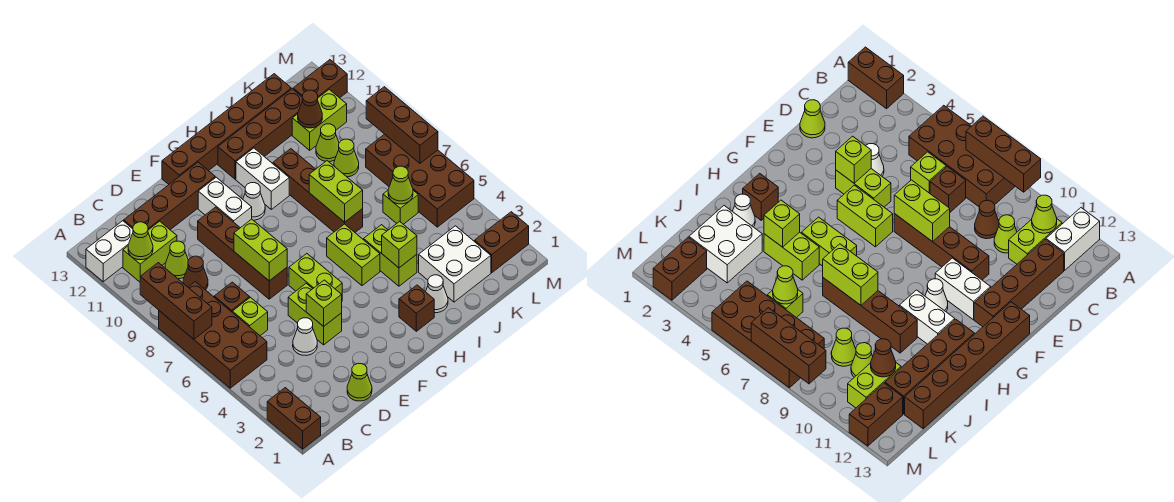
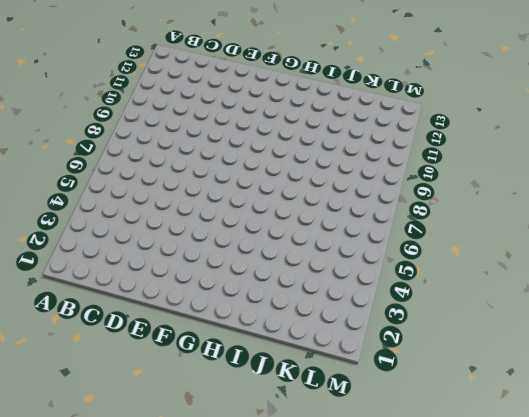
none -> brown 1x2 brick [267,388,321,449]
none -> brown 2x4 brick [159,282,267,388]
none -> white 1x2 brick [86,221,133,282]
none -> lime 1x2 brick [123,221,177,282]

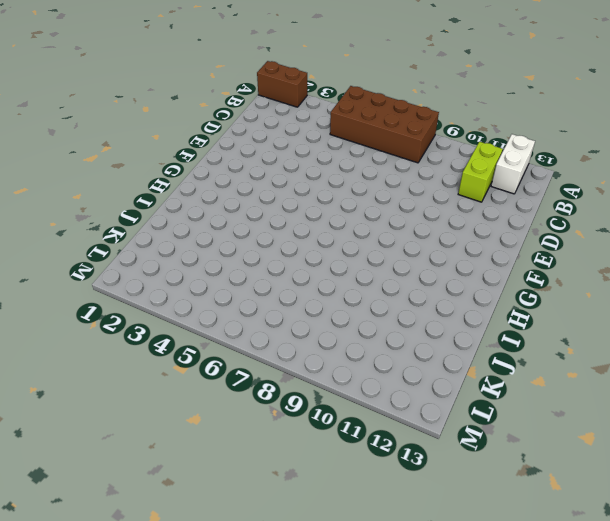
none -> lime 1x1 brick [232,297,268,336]
none -> brown 1x1 brick [214,282,250,312]
none -> brown 1x1 cone [183,256,208,290]
none -> lime 1x1 cone [165,241,188,279]

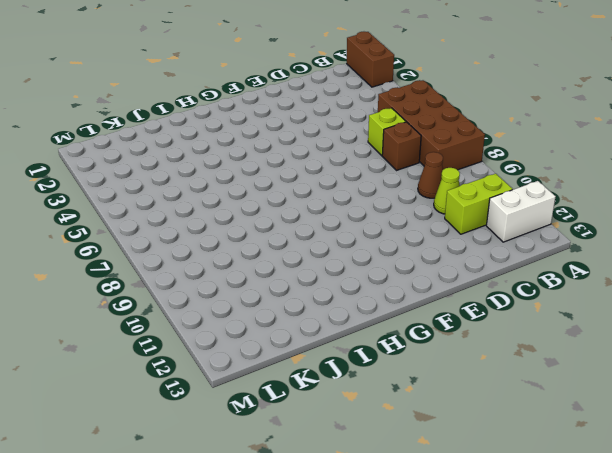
none -> brown 1x4 brick [124,162,215,230]
none -> lime 1x1 cone [347,363,372,401]
none -> white 1x1 cone [293,318,317,355]
none -> lime 1x2 brick [288,283,342,345]

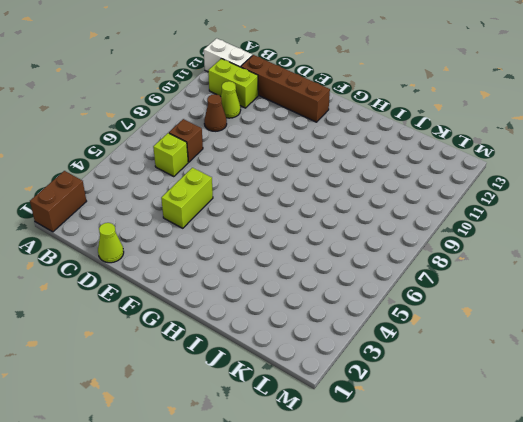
none -> brown 2x4 brick [159,282,267,388]
none -> white 1x1 cone [293,318,317,355]
none -> brown 1x4 brick [198,207,287,299]
none -> lime 1x2 brick [289,254,342,295]

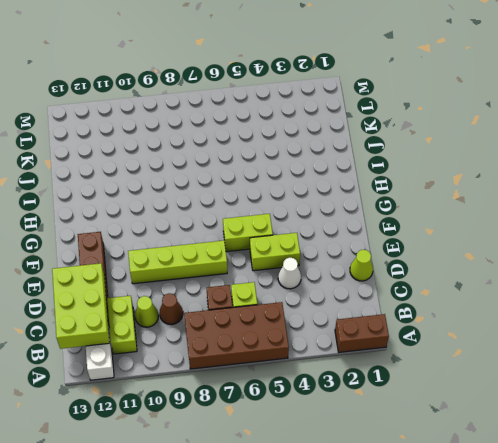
lime 2x3 brick [52,263,110,349] -> none
lime 1x4 brick [128,241,227,284] -> brown 1x4 brick [198,207,287,299]
none -> white 1x2 brick [198,177,252,228]
none -> brown 1x6 brick [162,74,291,184]
none -> white 1x1 cone [243,183,265,220]
none -> brown 1x1 brick [399,285,434,331]

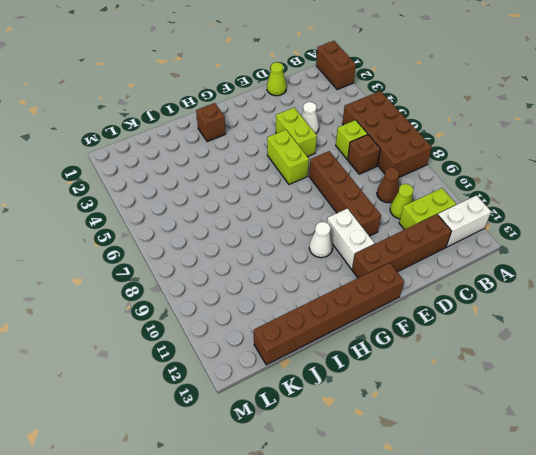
none -> lime 1x2 brick [327,224,380,286]
none -> white 1x2 brick [236,148,289,209]
none -> brown 1x4 brick [218,89,302,179]
none -> white 1x1 cone [426,275,448,313]

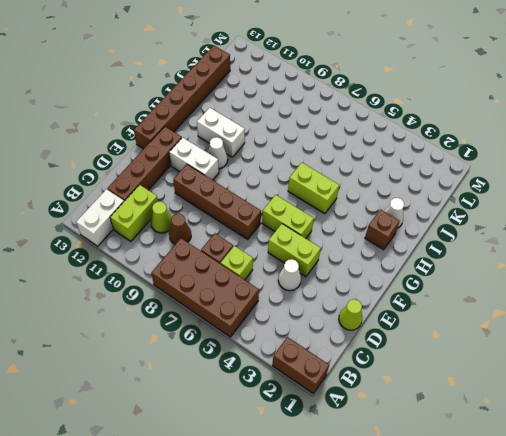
none -> brown 1x4 brick [218,89,302,179]
none -> lime 1x2 brick [364,225,417,286]
none -> brown 1x4 brick [273,149,363,232]
none -> white 2x2 brick [419,226,491,302]

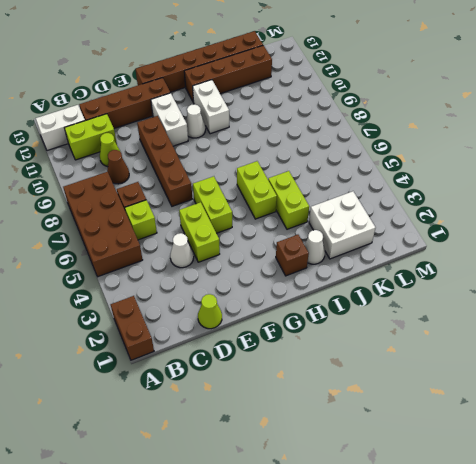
none -> brown 1x4 brick [273,149,363,232]
none -> lime 1x1 brick [383,190,418,224]
none -> lime 1x1 cone [334,139,359,177]
none -> lime 1x1 cone [316,124,339,162]

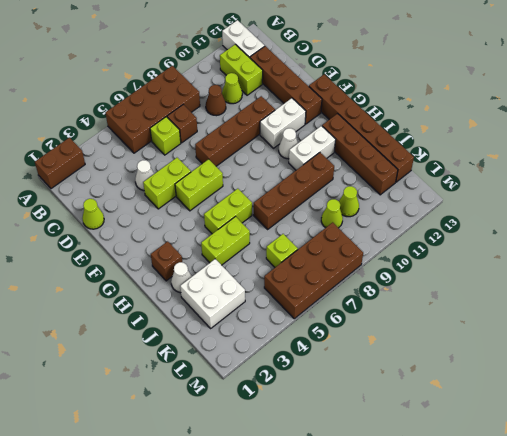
none -> lime 1x2 brick [292,89,347,150]
none -> brown 1x2 brick [474,212,529,273]
none -> brown 1x2 brick [293,60,347,98]
none -> brown 1x3 brick [140,263,212,339]

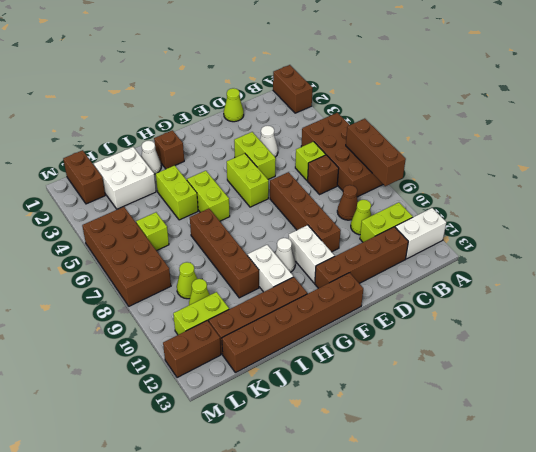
brown 1x2 brick [63,150,105,204] -> brown 1x2 brick turned to [474,212,529,273]
none -> lime 1x1 cone [128,222,153,260]
none -> lime 1x1 brick [306,280,342,326]
none -> lime 1x2 brick [234,219,287,281]
none -> lime 1x1 brick [382,221,417,268]

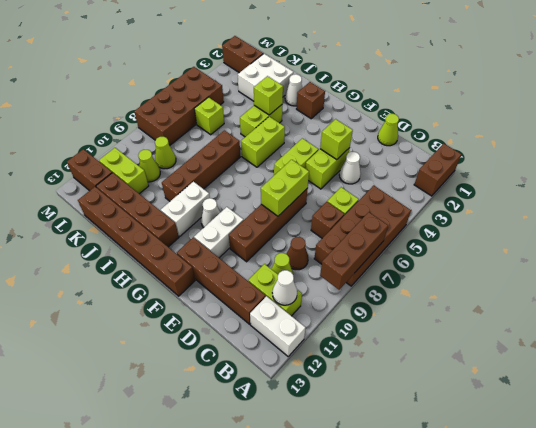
white 1x1 cone [272,270,297,305] -> lime 1x1 cone [128,222,153,260]
none -> lime 1x2 brick [309,161,363,222]
none -> lime 1x1 cone [388,166,413,204]
none -> brown 1x1 cone [298,90,322,128]
none -> brown 1x3 brick [366,87,438,163]

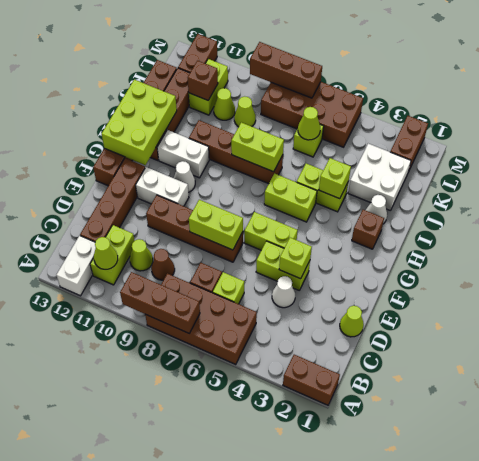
lime 2x3 brick [102,80,177,165] -> none
brown 1x1 brick [188,61,218,100] -> brown 1x1 cone [298,90,322,128]

